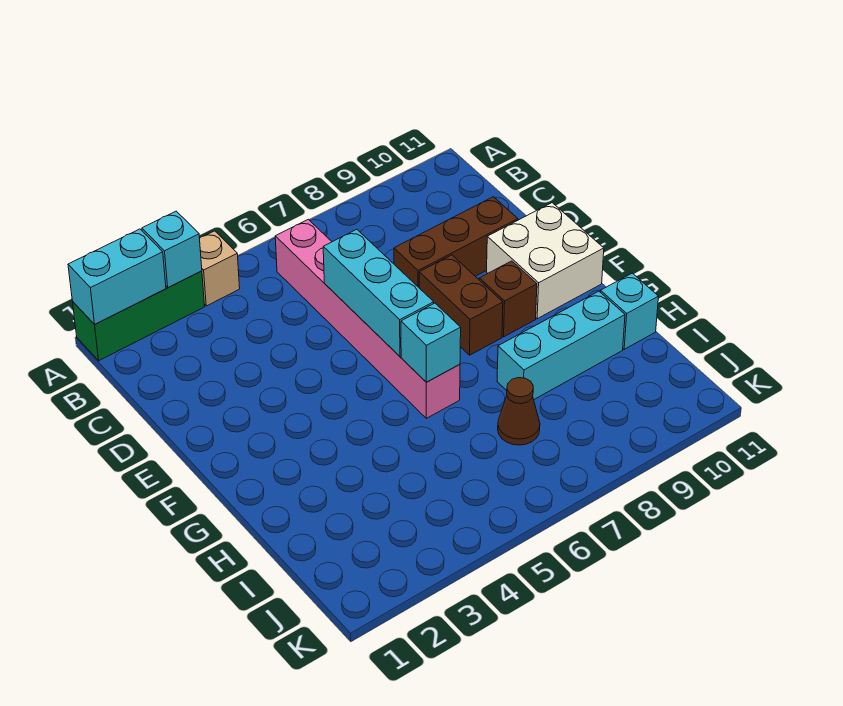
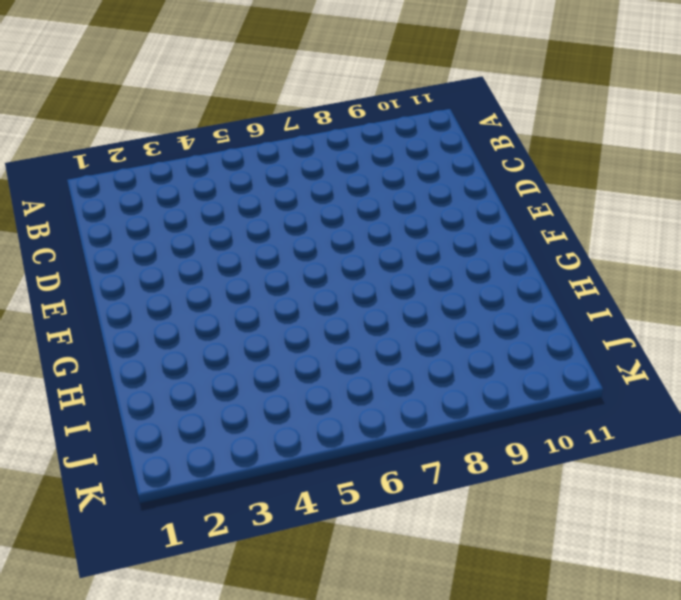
none -> green 1x3 brick [73,271,205,361]
none -> tan 1x1 brick [200,231,240,306]
none -> pink 1x6 brick [275,219,460,418]

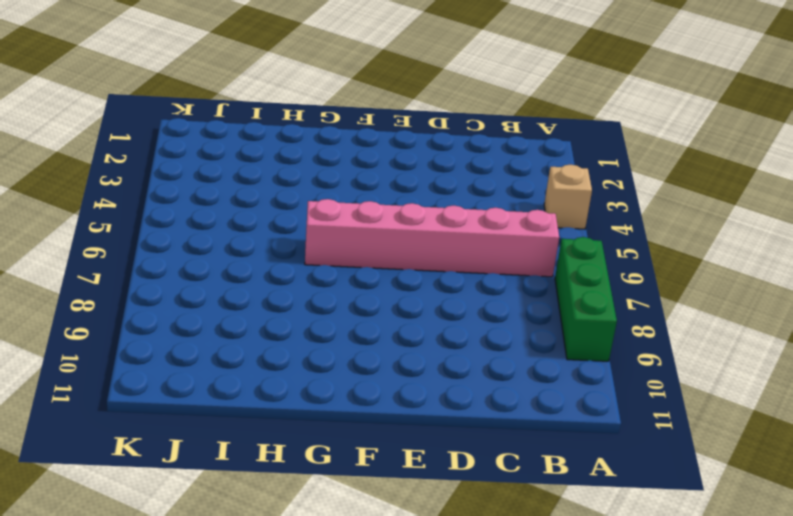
green 1x3 brick [555,237,617,361] -> green 1x3 brick moved to [73,271,205,361]
none -> brown 1x3 brick [394,197,518,287]
none -> brown 1x2 brick [419,255,503,355]
none -> white 2x2 brick [487,203,604,319]

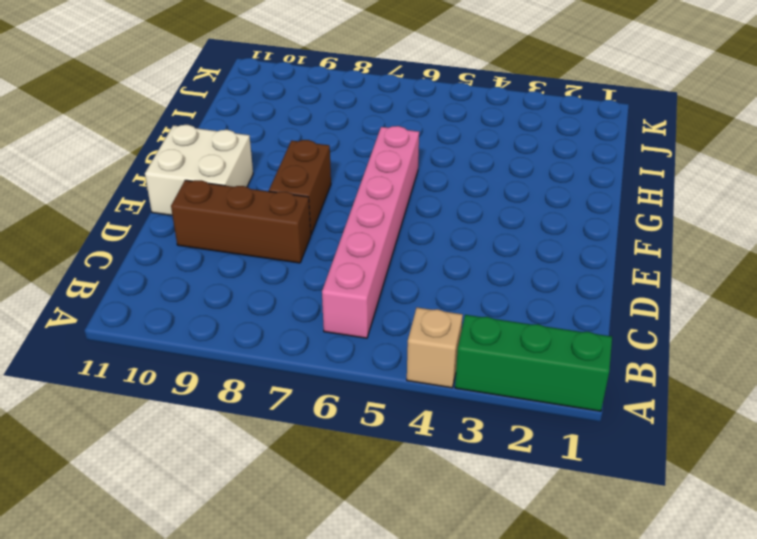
none -> brown 1x1 brick [479,261,537,337]
none -> cyan 1x3 brick [497,291,625,399]
none -> cyan 1x1 brick [600,273,659,349]

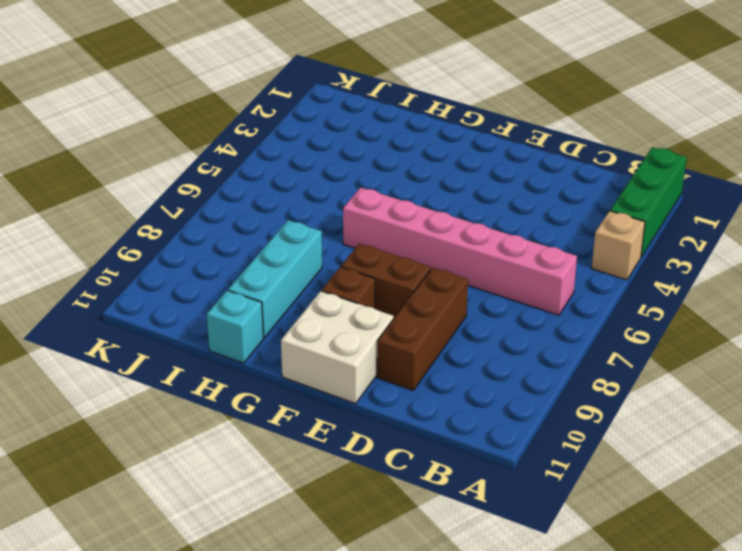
none -> brown 1x1 cone [498,378,540,445]
none -> cyan 1x2 brick [68,229,166,324]
none -> cyan 1x1 brick [142,211,202,288]

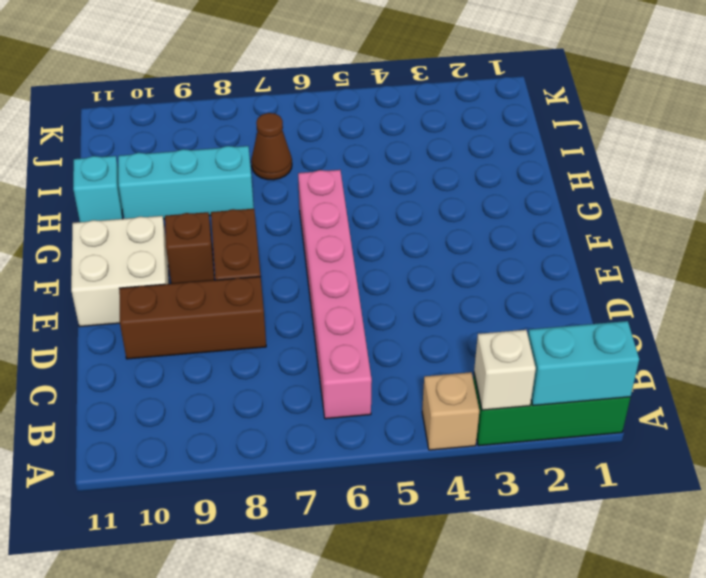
white 1x1 brick [474,330,536,410] -> cyan 1x1 brick [142,211,202,288]
none -> cyan 1x3 brick [323,229,434,356]
none -> cyan 1x1 brick [401,303,461,382]

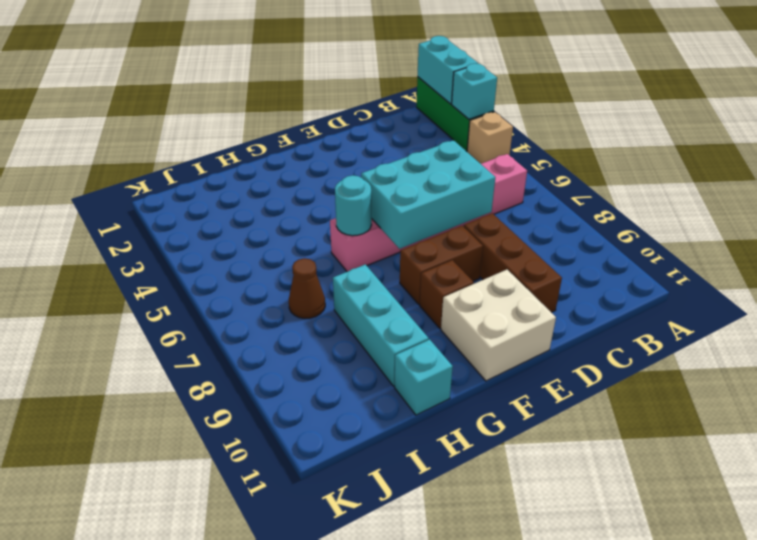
cyan 2x3 brick [361,140,495,249] -> cyan 1x3 brick [323,229,434,356]
cyan 1x1 round brick [335,175,372,236] -> cyan 1x1 brick [401,303,461,382]

